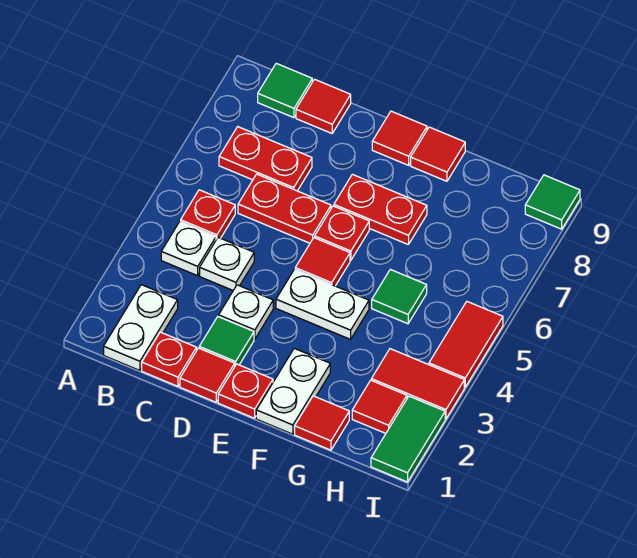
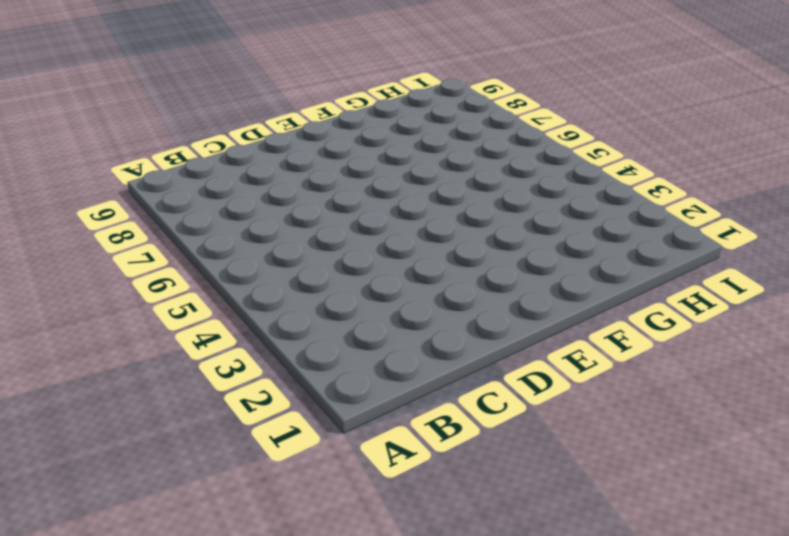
none -> white 1x2 plate [104,285,178,371]
none -> white 1x1 plate [161,221,216,276]
none -> red 1x1 plate [181,190,235,240]

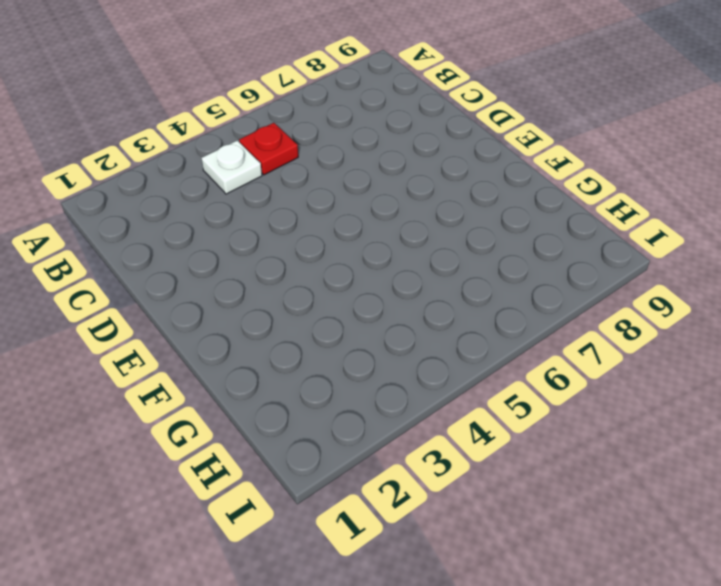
none -> white 1x2 plate [104,285,178,371]
none -> red 1x2 plate [219,127,312,191]
none -> green 1x1 tile [258,63,312,118]

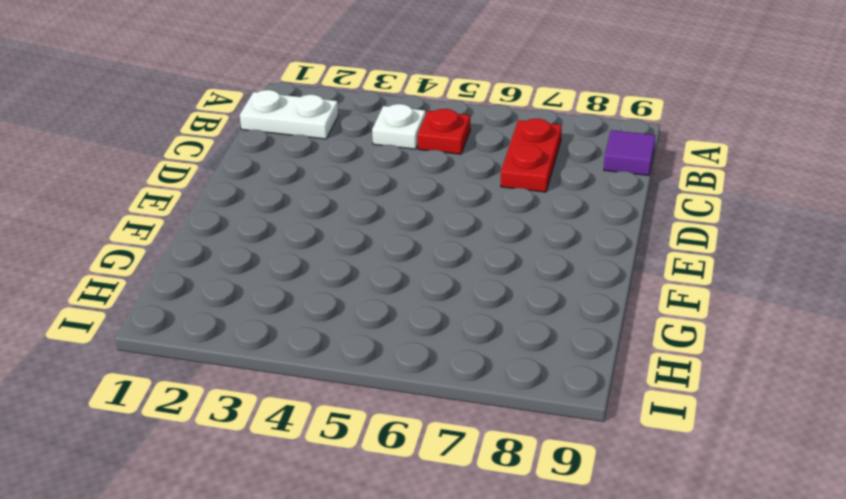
purple 1x1 tile [604,130,656,176] -> green 1x1 tile [258,63,312,118]
none -> red 1x1 plate [142,332,197,386]
none -> white 1x1 plate [200,237,254,290]
none -> red 1x2 plate [238,174,331,243]

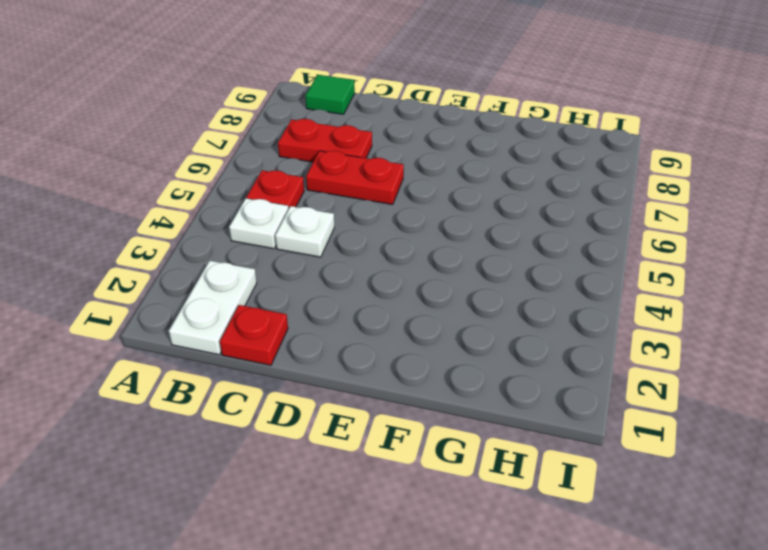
none -> red 1x1 tile [296,79,351,133]
none -> red 1x1 tile [180,348,235,402]
none -> green 1x1 tile [199,317,254,366]

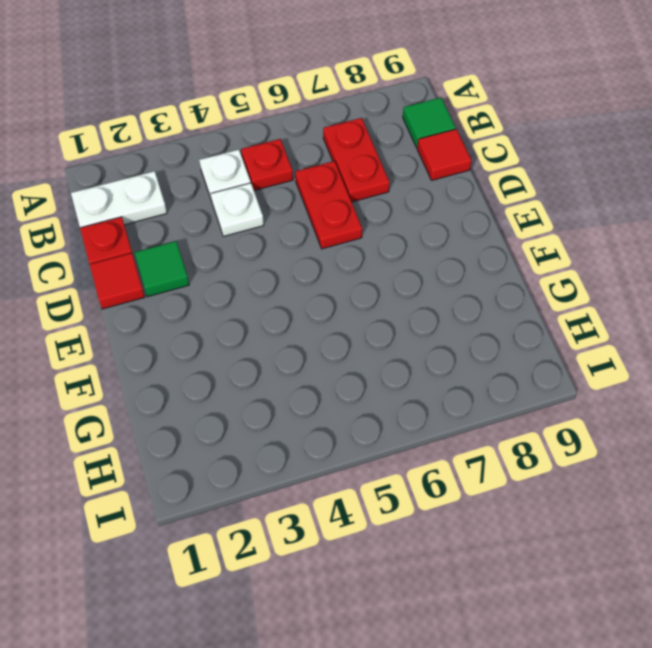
none -> white 1x1 plate [219,285,273,339]
none -> red 1x1 plate [218,364,273,418]
none -> white 1x2 plate [276,269,369,339]

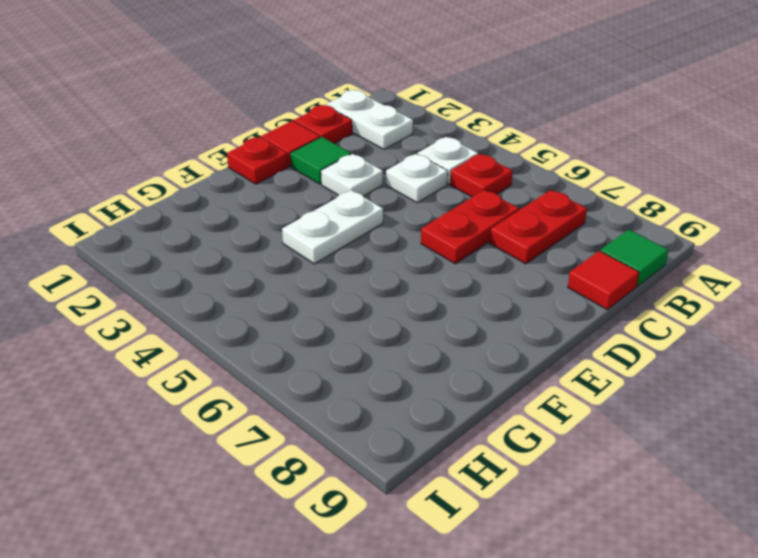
none -> red 1x1 tile [295,238,350,286]
none -> red 1x1 plate [315,206,369,260]
none -> red 1x2 plate [334,174,427,245]

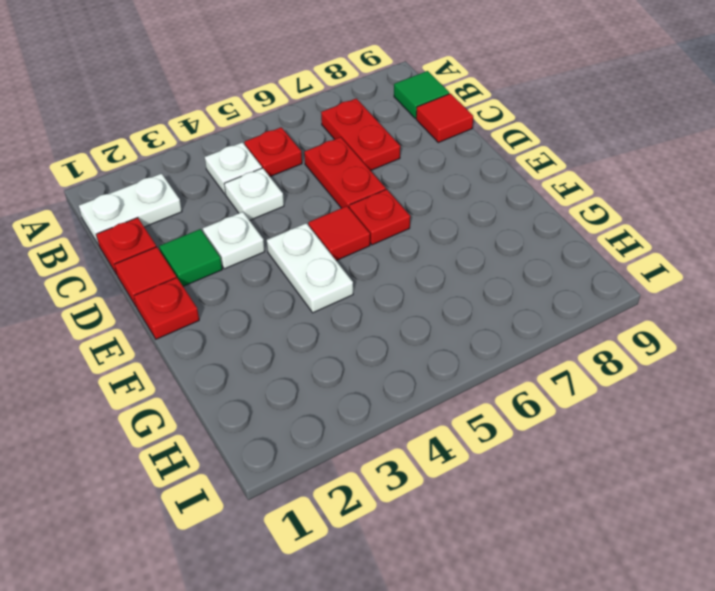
none -> red 1x2 plate [334,174,427,245]
none -> red 1x1 tile [372,111,427,165]
none -> white 1x2 plate [256,348,330,434]

